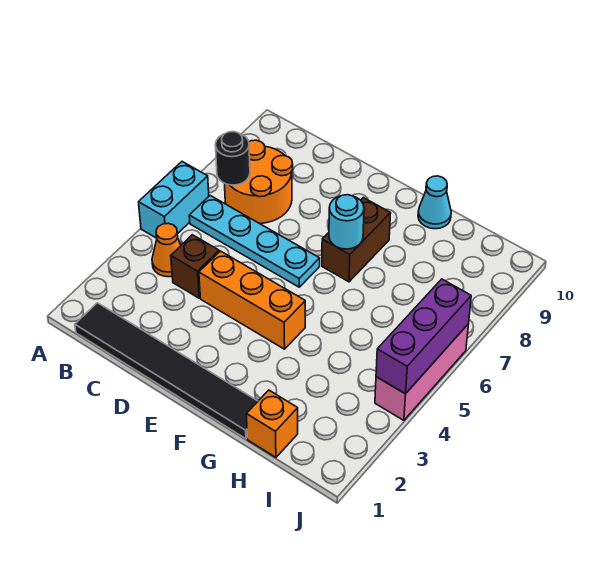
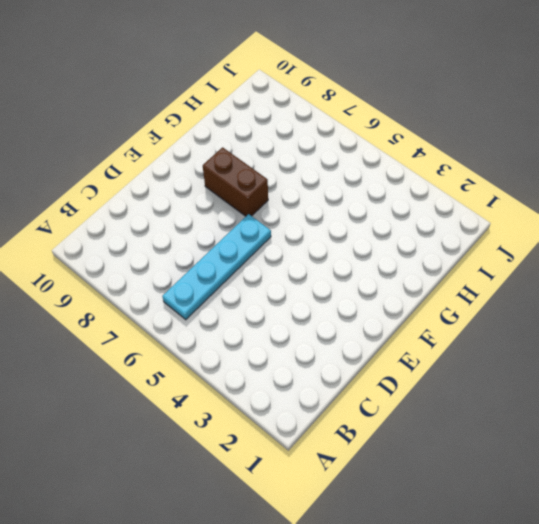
none -> cyan 1x2 brick [139,162,209,238]
none -> black 1x6 tile [75,303,258,439]
none -> orange 1x1 cone [152,223,181,277]

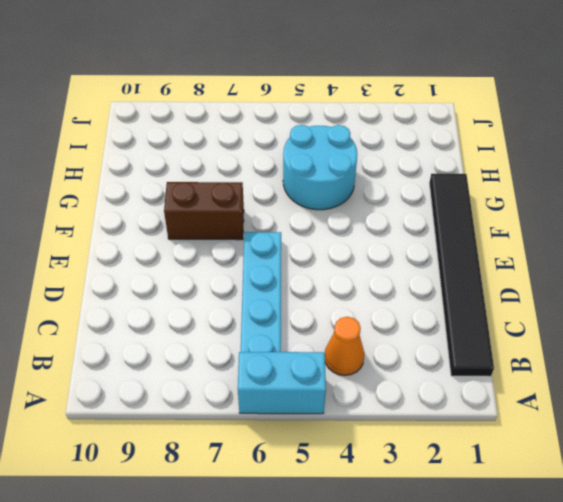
cyan 2x2 round brick [283,125,357,210] -> none
none -> orange 2x2 round brick [225,140,293,223]
none -> brown 1x1 brick [171,235,219,298]
none -> orange 1x3 brick [199,251,305,349]

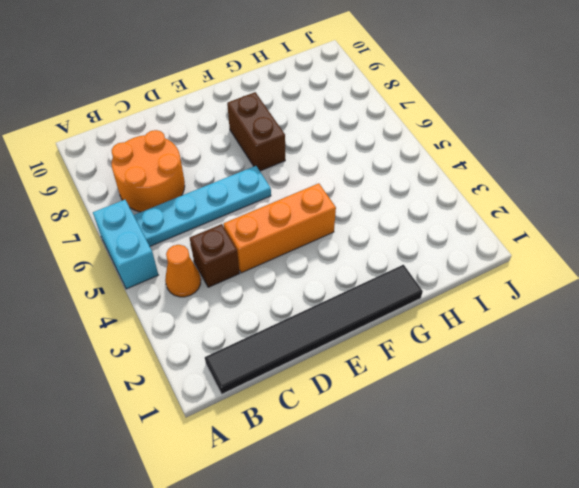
none -> cyan 1x1 cone [418,176,451,229]
none -> orange 1x1 brick [246,390,298,457]
none -> pink 1x3 brick [375,325,468,420]

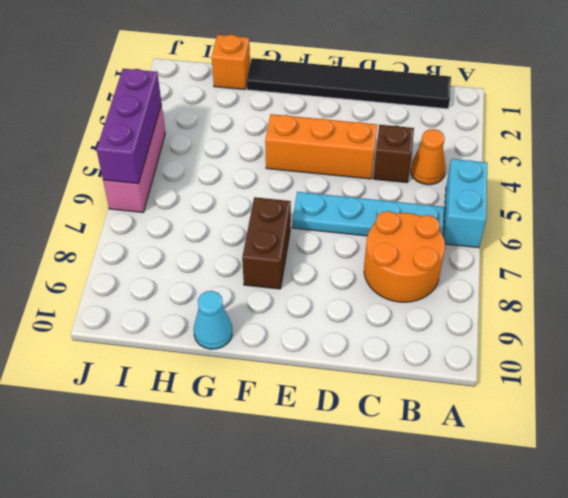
none -> black 1x1 round brick [215,132,250,185]
none -> cyan 1x1 round brick [329,195,364,249]

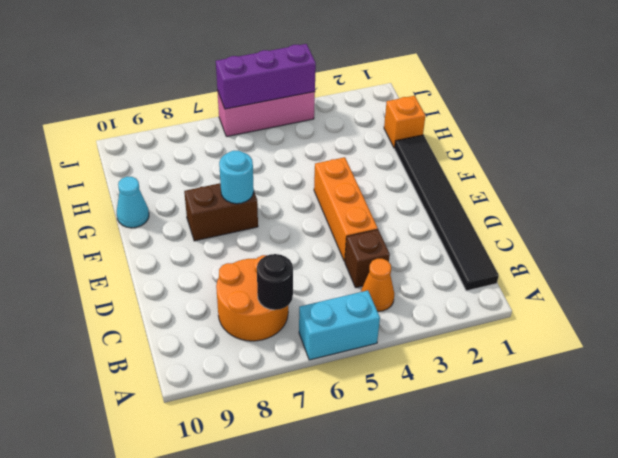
none -> cyan 1x4 plate [189,196,320,287]

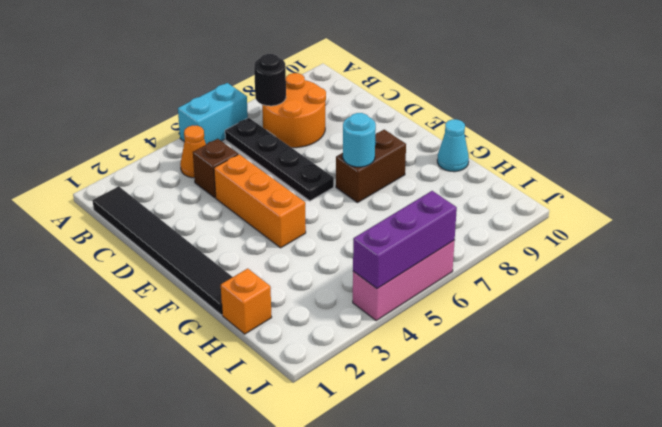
black 1x4 plate [225,118,334,201] -> cyan 1x4 plate [189,196,320,287]

